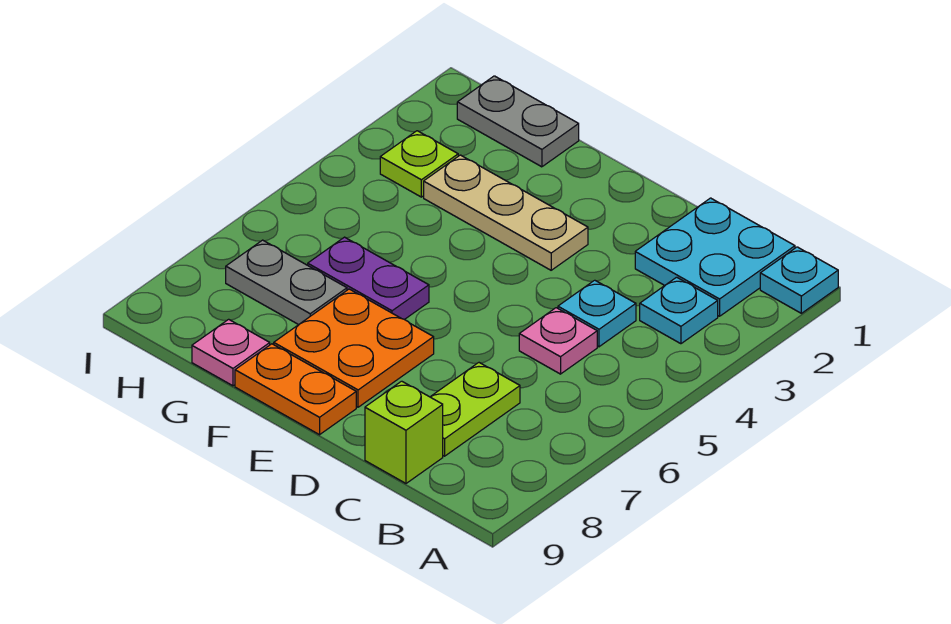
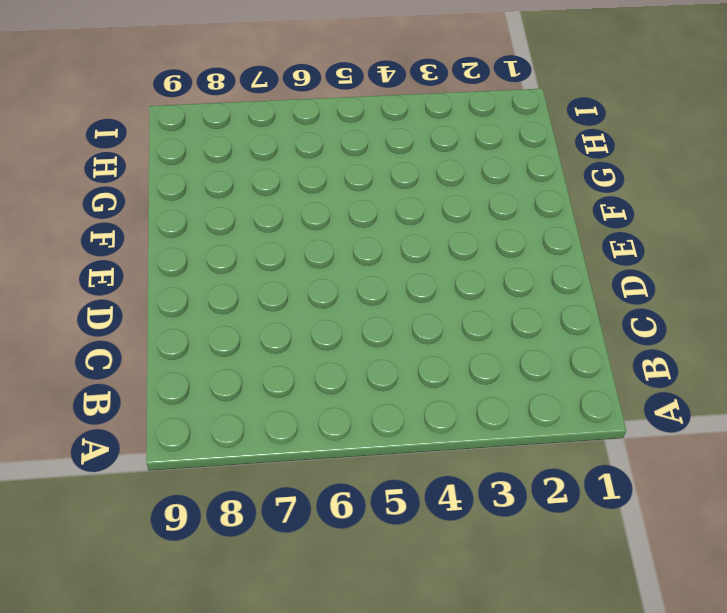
none -> cyan 1x1 plate [760,247,838,313]
none -> cyan 2x2 plate [635,198,795,316]
none -> cyan 1x1 plate [640,277,718,344]

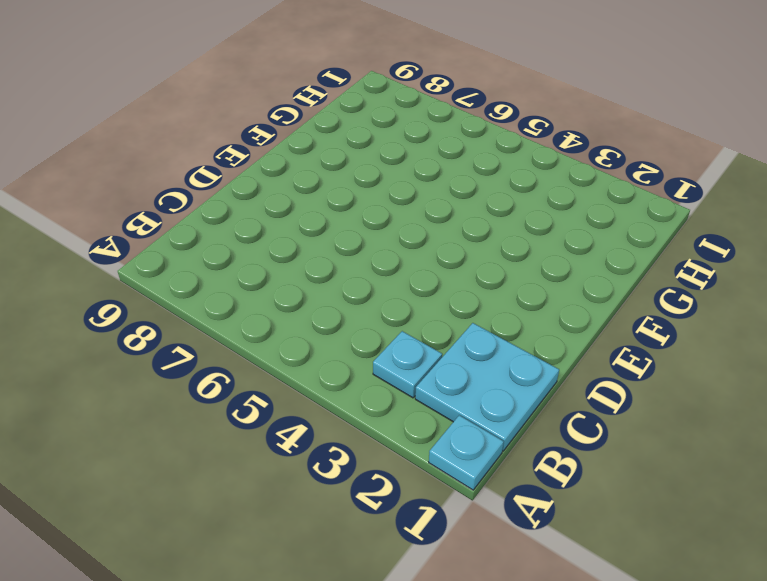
none -> cyan 1x1 plate [558,280,636,347]
none -> pink 1x1 plate [519,308,597,374]
none -> lime 1x2 plate [431,363,520,456]

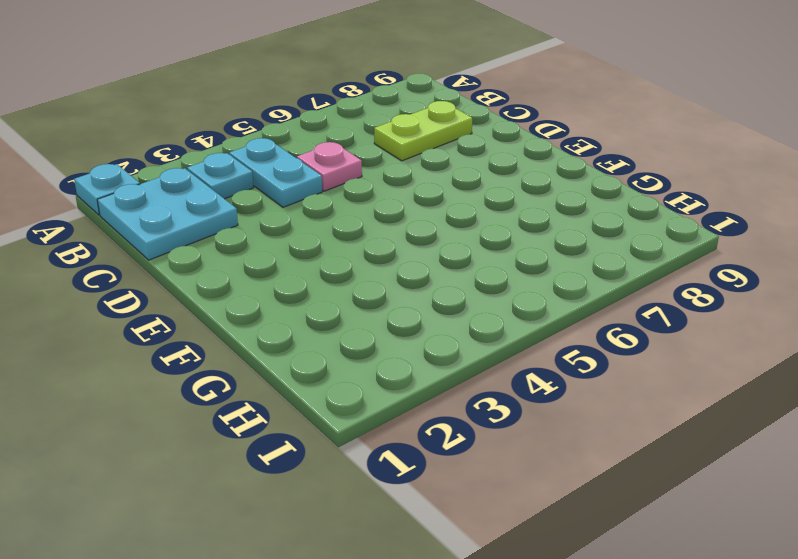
cyan 1x2 plate [229,138,322,207] -> cyan 1x1 plate [558,280,636,347]
none -> lime 1x1 brick [365,381,443,483]
none -> tan 1x3 plate [424,155,588,270]
none -> orange 2x2 plate [274,289,434,407]

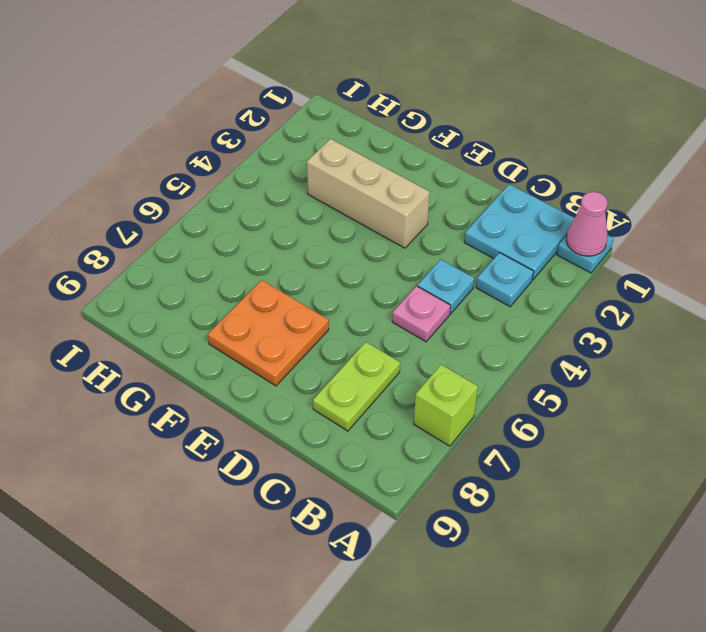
pink 1x1 cone [566,192,608,256] -> none
lime 1x1 brick [414,365,478,446] -> lime 1x1 brick moved to [365,381,443,483]
tan 1x3 brick [307,139,430,248] -> tan 1x3 plate [424,155,588,270]
none -> orange 1x2 plate [235,344,356,435]
none -> purple 1x2 plate [308,237,429,320]
none -> grey 1x2 plate [457,76,579,167]

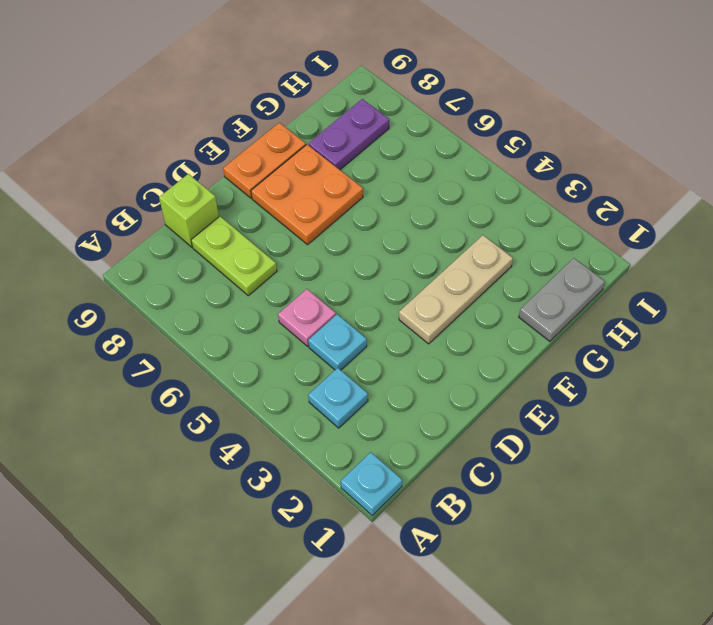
purple 1x2 plate [308,99,389,170] -> purple 1x2 plate moved to [308,237,429,320]
none -> cyan 2x2 plate [635,198,795,316]
none -> grey 1x2 plate [226,240,347,325]
none -> pink 1x1 plate [192,319,270,386]

